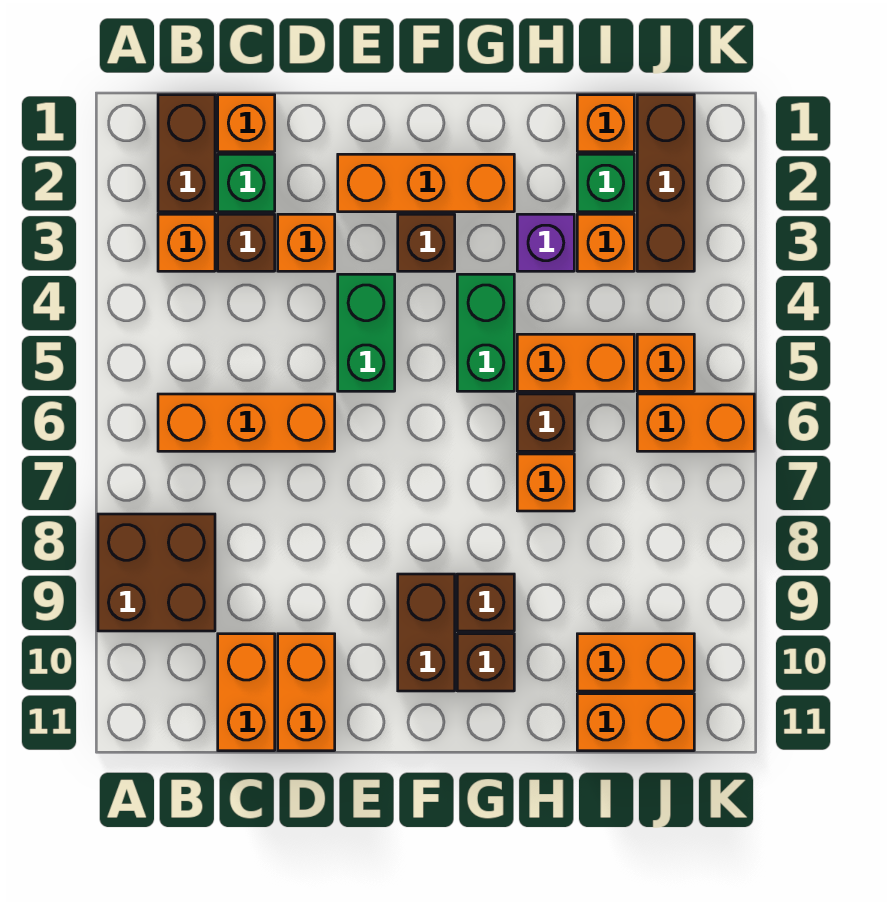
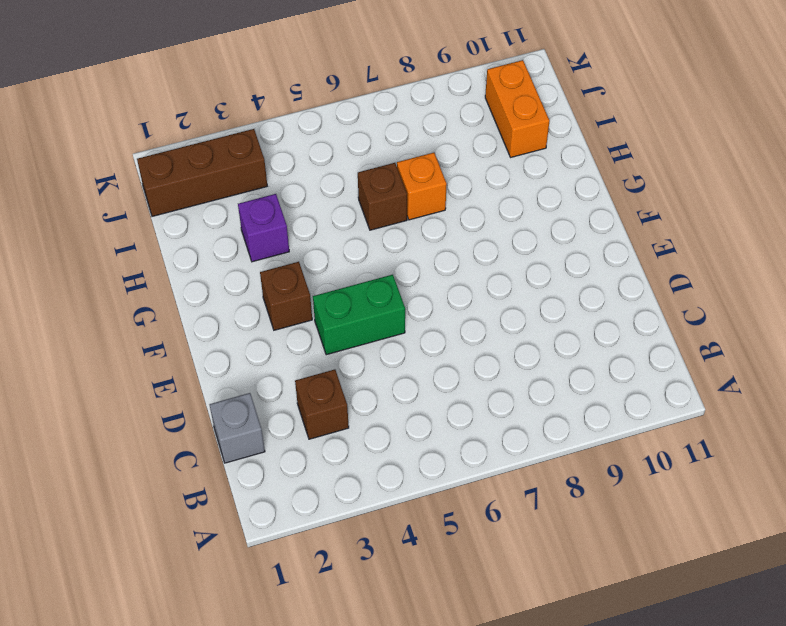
grey 1x1 brick [210,393,265,463] -> orange 1x1 brick [218,95,275,152]
none -> brown 2x2 brick [98,514,215,631]
none -> brown 1x2 brick [158,95,215,212]
none -> orange 1x1 brick [158,214,215,271]

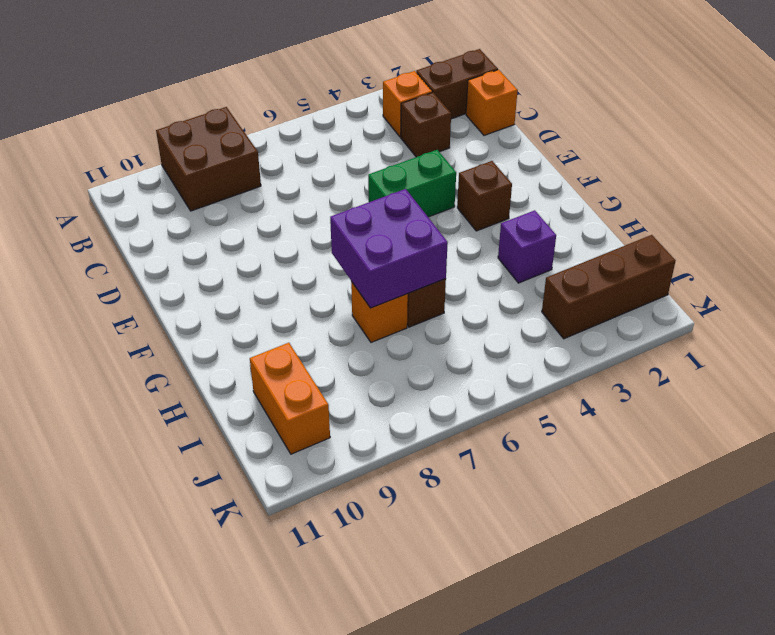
purple 2x2 brick [330,189,448,308] -> none
none -> orange 1x3 brick [158,394,335,451]
none -> green 1x1 brick [218,154,275,212]
none -> orange 1x2 brick [218,634,275,751]

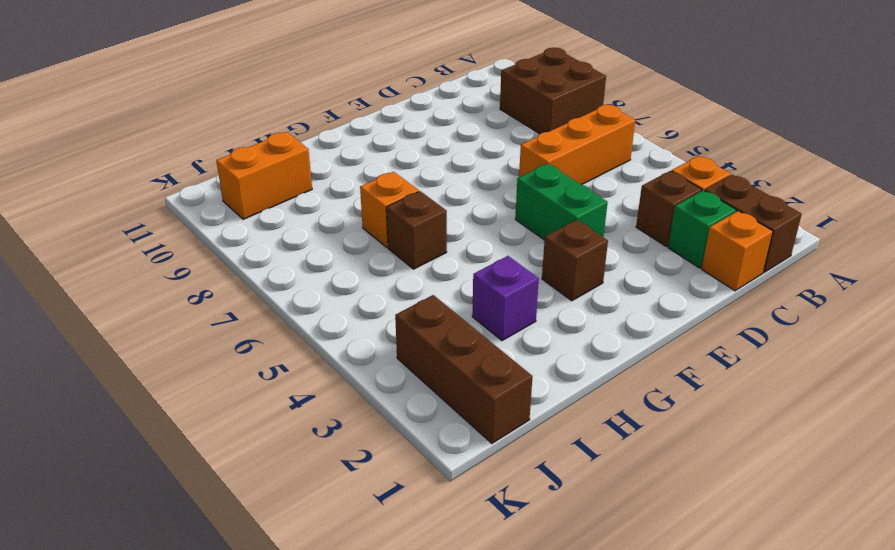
none -> orange 1x2 brick [218,634,275,751]
none -> orange 1x1 brick [278,214,335,271]
none -> orange 1x2 brick [278,634,335,751]

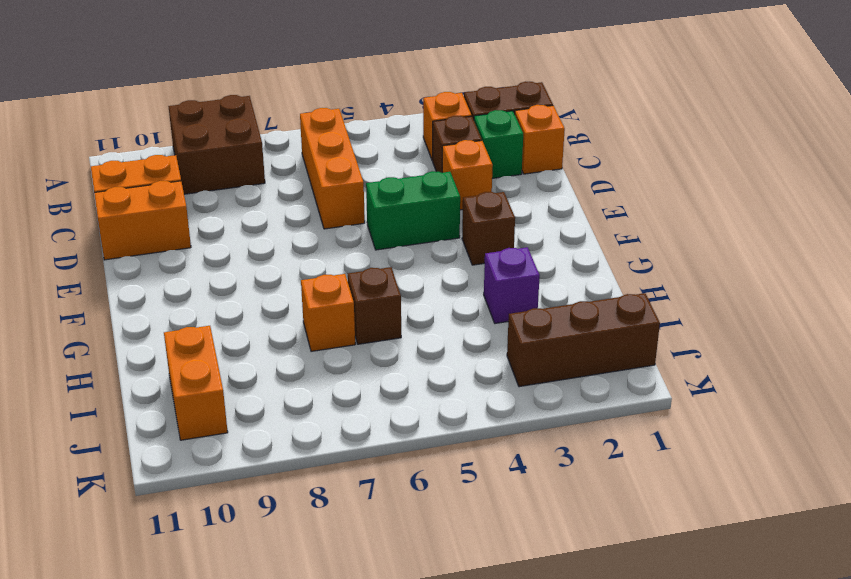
none -> orange 1x3 brick [338,154,514,212]
none -> brown 1x2 brick [398,574,455,691]
none -> green 1x2 brick [457,274,514,391]

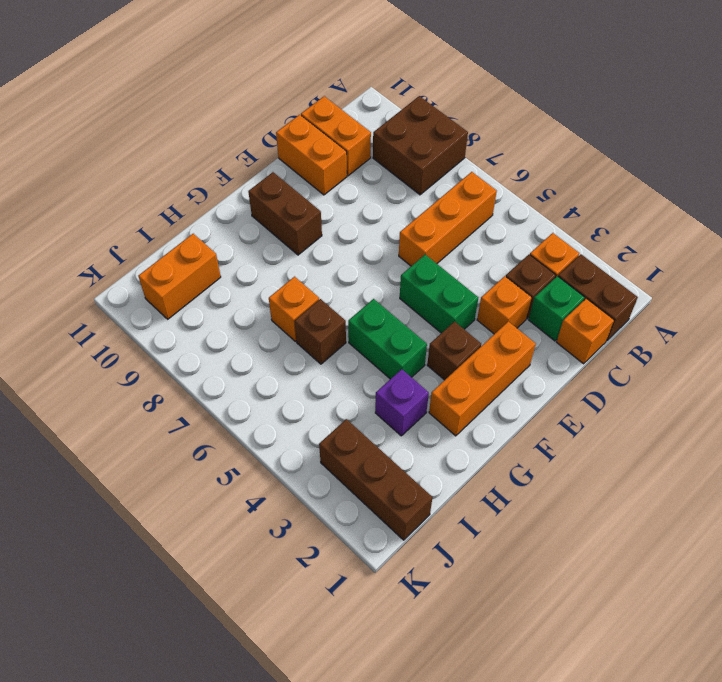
none -> brown 1x1 brick [457,574,514,631]
none -> brown 1x1 brick [457,634,514,691]
none -> orange 1x2 brick [517,334,634,391]

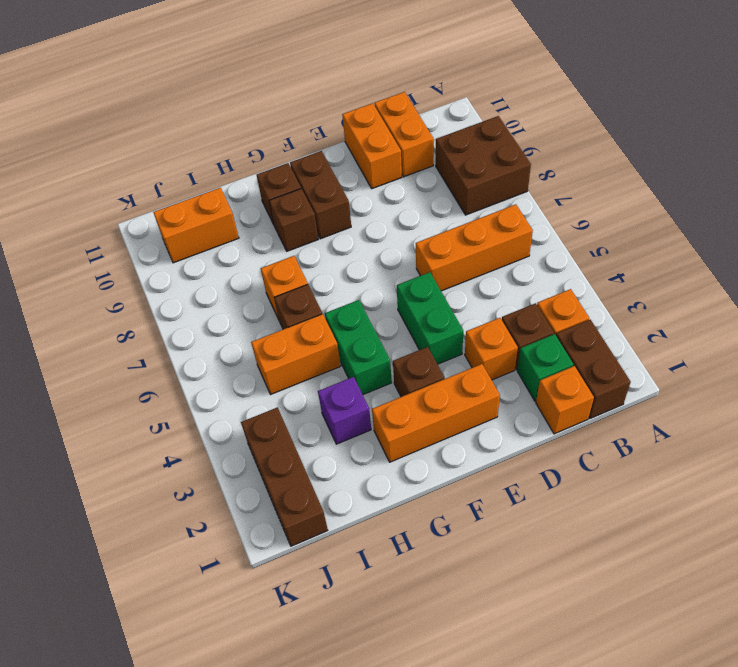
none -> orange 1x1 brick [577,95,634,152]
none -> green 1x1 brick [577,154,634,212]
none -> orange 1x1 brick [577,214,634,271]

